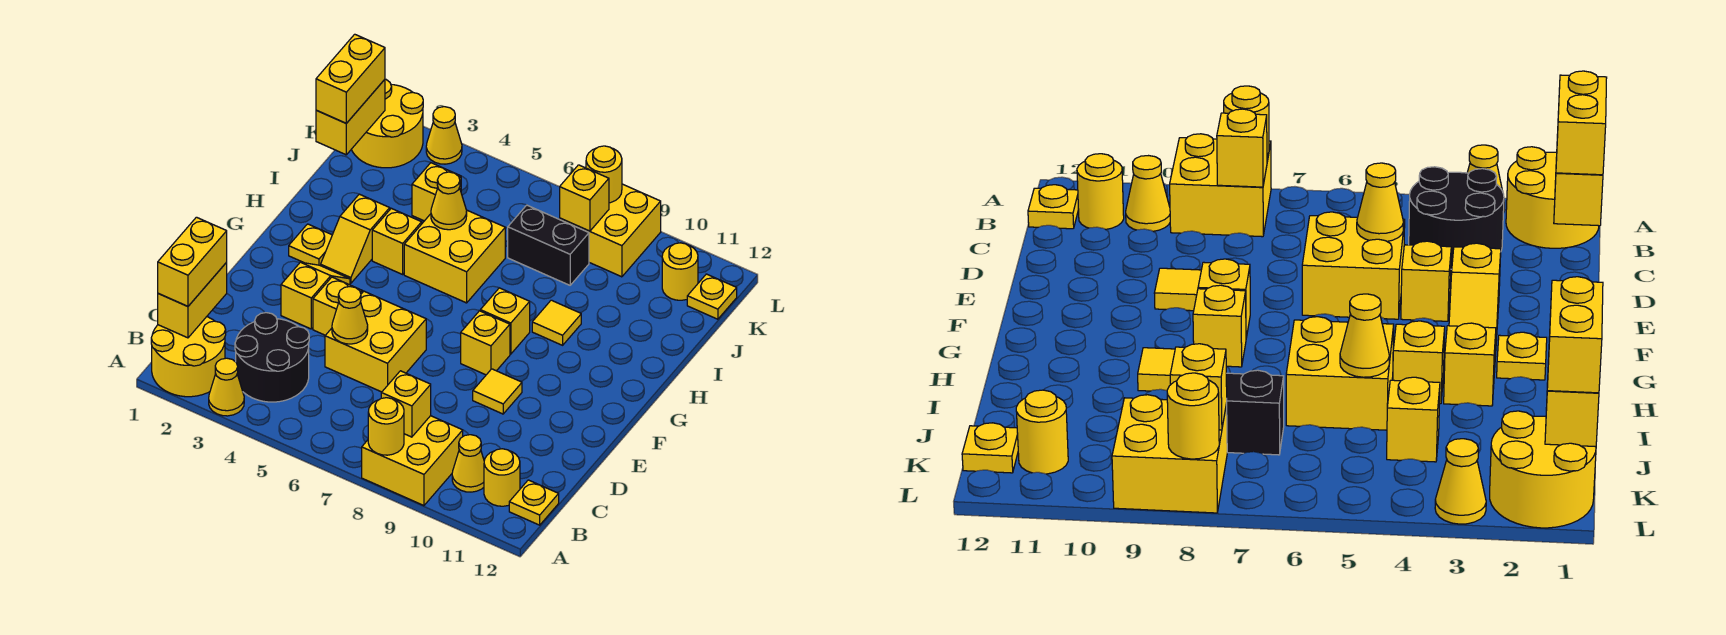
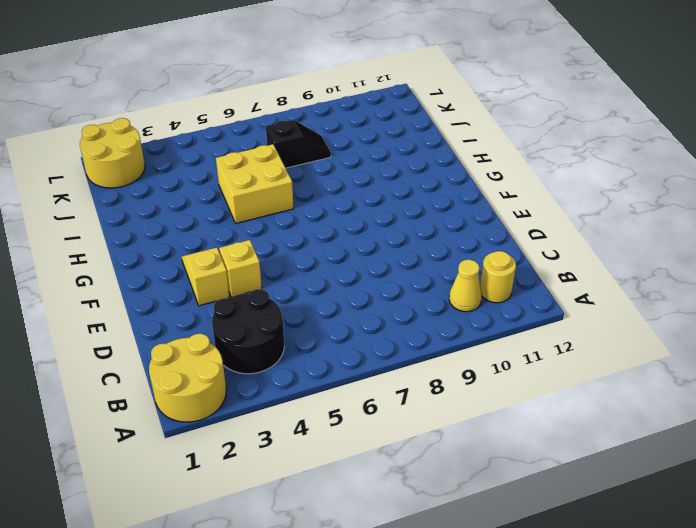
black 1x2 slope [266,120,331,168] -> black 1x2 brick [508,205,589,285]
none -> yellow 1x1 cone [209,358,244,416]
none -> yellow 2x2 brick [362,416,463,506]
none -> yellow 1x1 plate [509,480,559,525]
none -> yellow 2x2 brick [325,291,426,392]

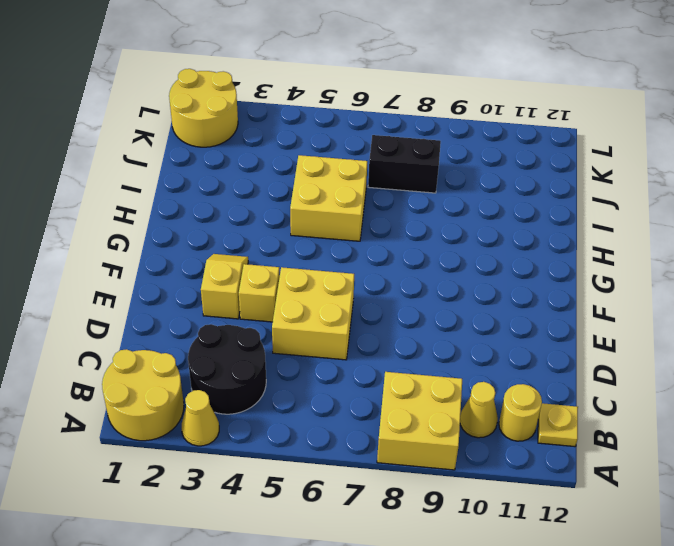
none -> yellow 1x1 tile [473,369,522,414]
none -> yellow 1x1 brick [461,311,510,375]
none -> yellow 1x1 plate [289,224,332,266]
none -> yellow 1x2 slope [321,194,390,283]

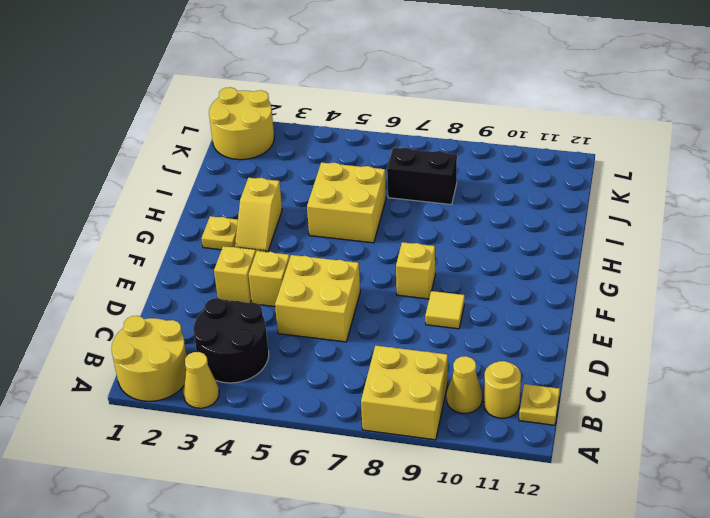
none -> yellow 1x1 brick [480,288,530,354]
none -> yellow 1x1 brick [372,208,422,274]
none -> yellow 1x1 tile [532,300,581,345]
none -> yellow 1x1 brick [412,163,461,221]

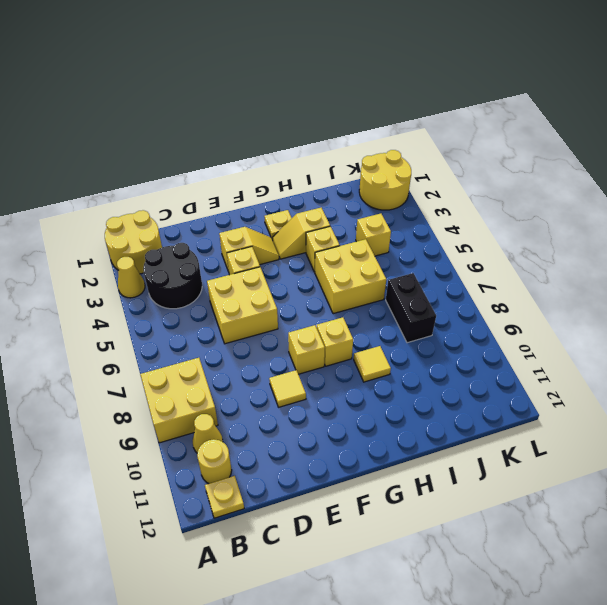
none -> yellow 2x2 brick [560,184,661,277]
none -> yellow 1x1 round brick [662,243,698,300]
none -> yellow 1x1 plate [687,274,737,319]
none -> yellow 1x1 cone [426,107,462,164]

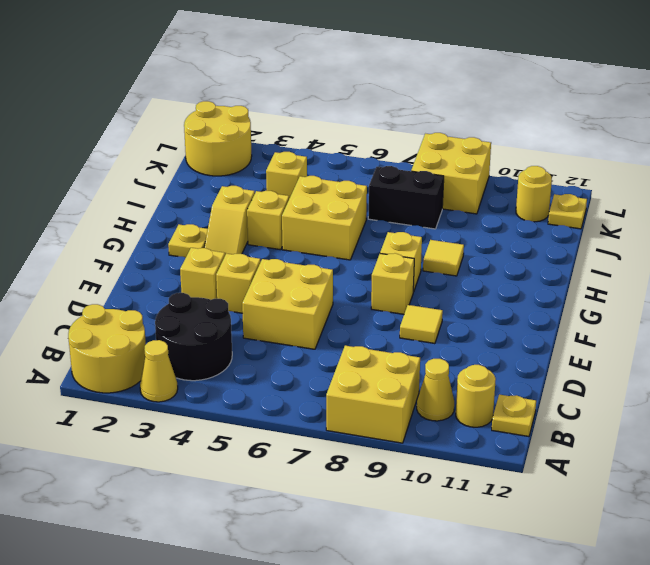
none -> yellow 1x1 cone [426,107,462,164]
none -> yellow 1x1 round brick [368,398,404,455]
none -> yellow 1x2 brick [158,263,227,338]
none -> yellow 1x1 brick [381,371,431,437]

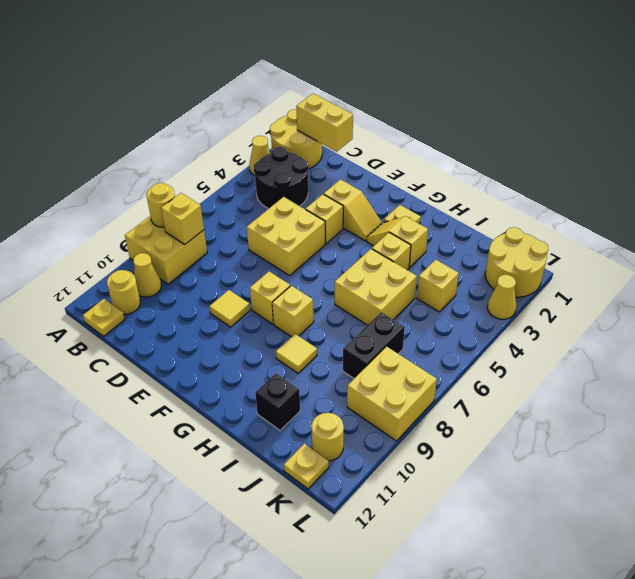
black 1x1 brick [255,373,300,430] -> none
none -> yellow 1x1 cone [332,287,368,344]
none -> yellow 1x1 cone [431,172,467,230]
none -> yellow 1x2 brick [316,80,385,155]
none -> yellow 1x1 brick [560,165,609,231]

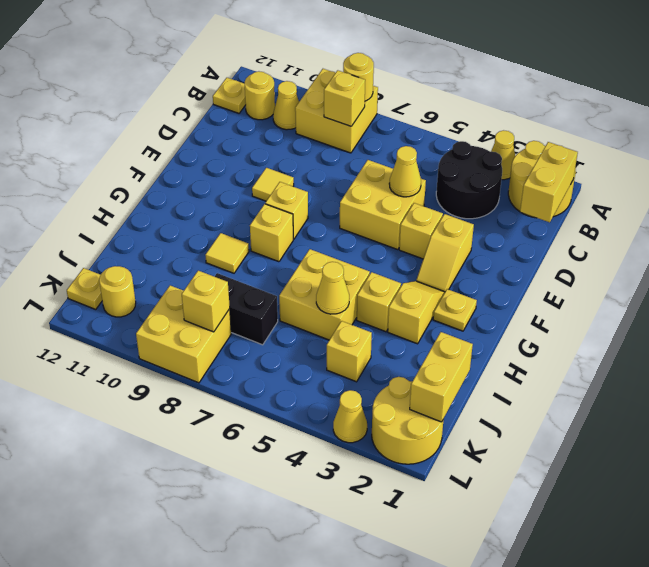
none -> yellow 1x1 round brick [586,146,622,203]
none -> yellow 1x2 brick [158,217,227,306]
none -> yellow 1x2 brick [316,34,385,123]

